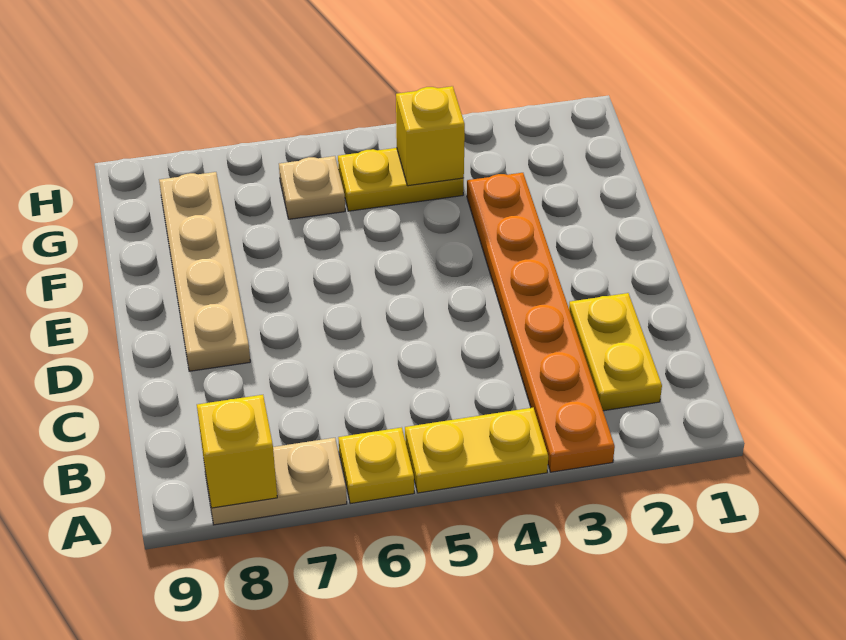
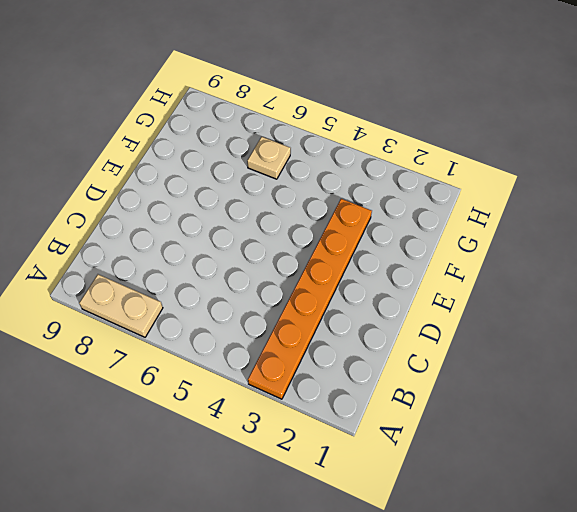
none -> yellow 1x2 plate [405,408,548,493]
none -> yellow 1x1 plate [338,427,414,504]

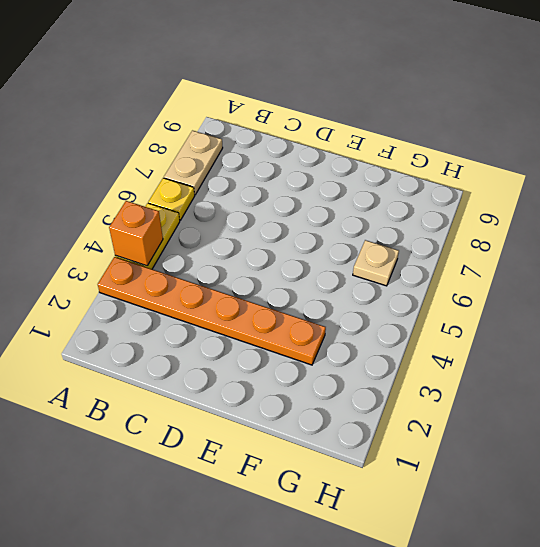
orange 1x1 brick [109,201,163,266] -> none
none -> yellow 1x2 plate [569,293,662,411]
none -> tan 1x4 plate [159,172,250,371]

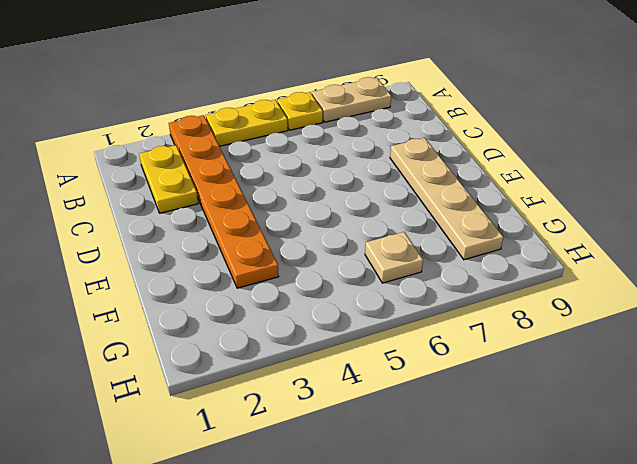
none -> yellow 1x2 plate [338,148,464,211]
none -> yellow 1x1 brick [197,395,277,508]

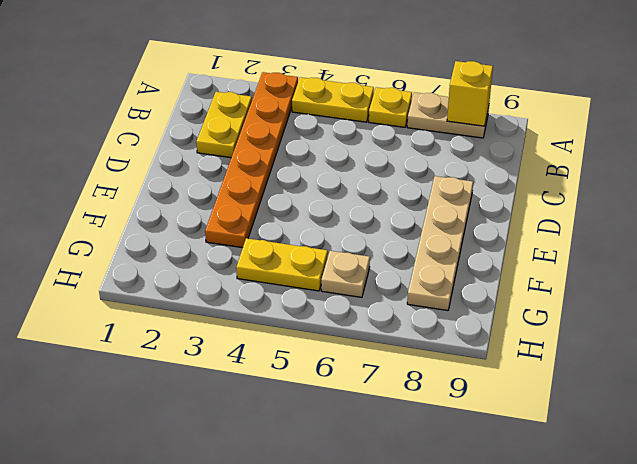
none -> yellow 1x1 brick [396,86,465,186]

